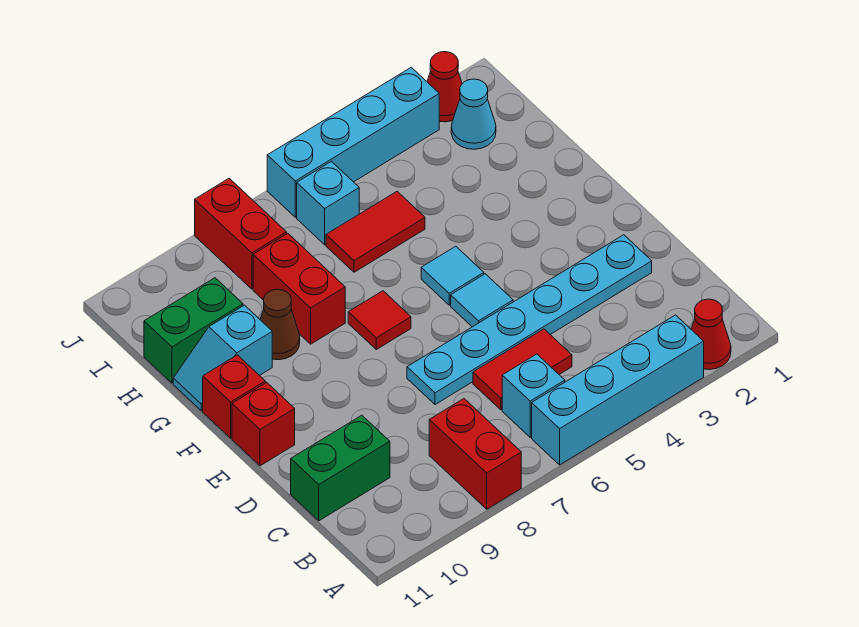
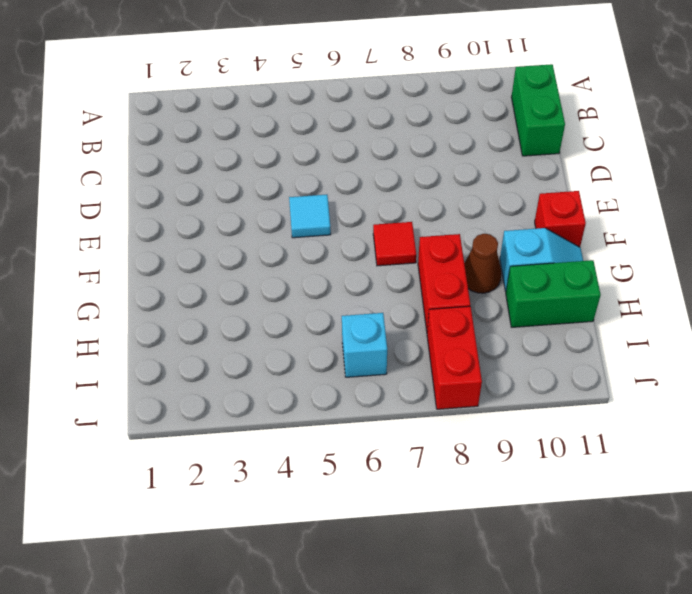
green 1x2 brick [512,64,565,156] -> green 1x2 brick turned to [291,415,390,521]
none -> red 1x1 cone [691,299,731,370]
none -> cyan 1x4 brick [532,315,704,465]
none -> red 1x2 brick [429,399,521,509]

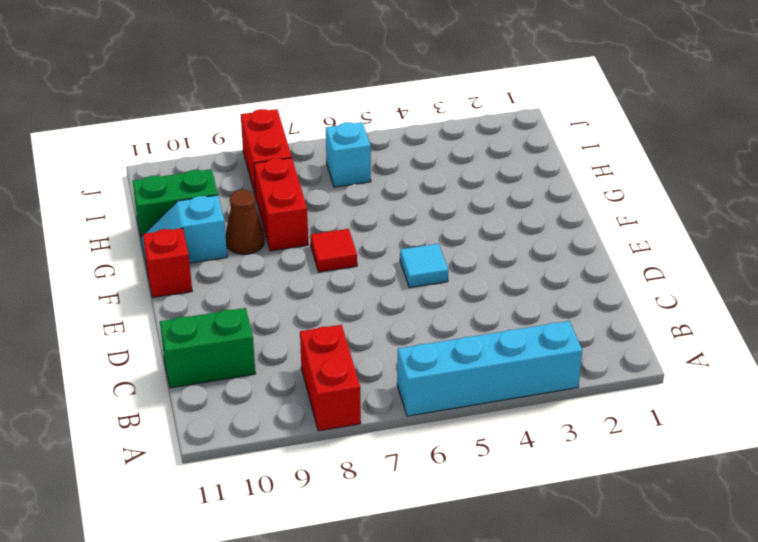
none -> red 1x1 cone [691,299,731,370]
none -> cyan 1x1 brick [502,354,565,437]
none -> red 1x2 tile [473,329,572,410]

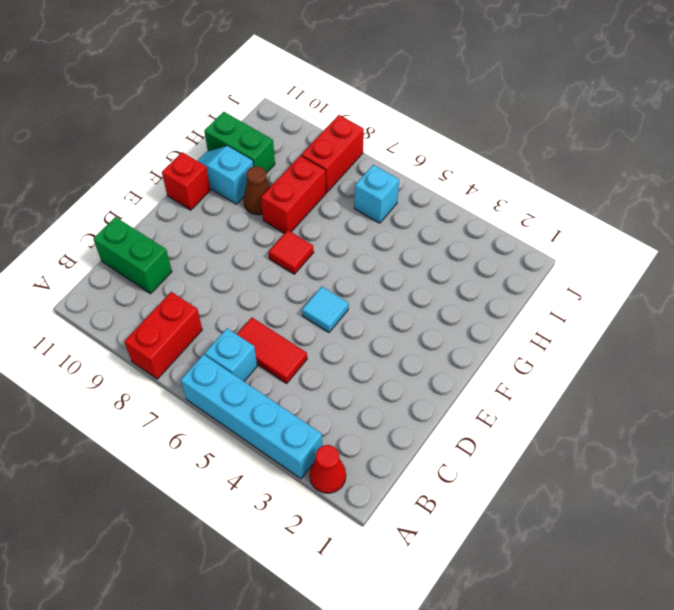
none -> cyan 1x6 plate [407,235,652,405]
none -> red 1x1 brick [232,382,295,466]
none -> cyan 1x1 tile [421,246,484,305]

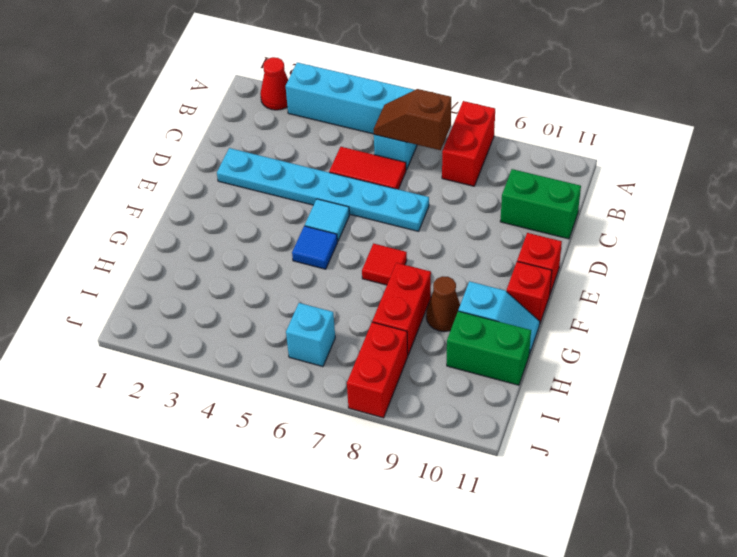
brown 1x2 slope [374,89,451,150] -> none
blue 1x1 tile [292,226,337,269] -> cyan 1x1 tile [421,246,484,305]
none -> red 1x2 tile [326,191,425,272]
none -> cyan 1x1 cone [451,79,496,149]
none -> red 1x1 cone [427,52,462,122]

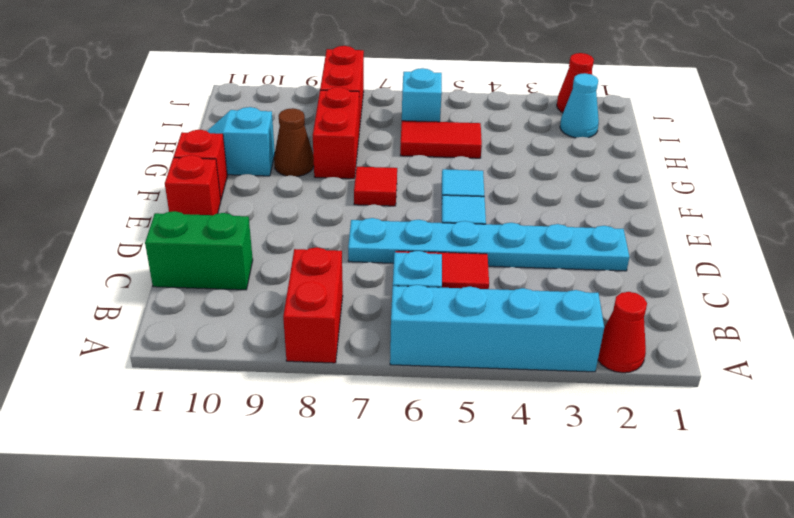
none -> green 1x2 brick [144,278,243,383]
none -> cyan 1x4 brick [267,67,439,217]

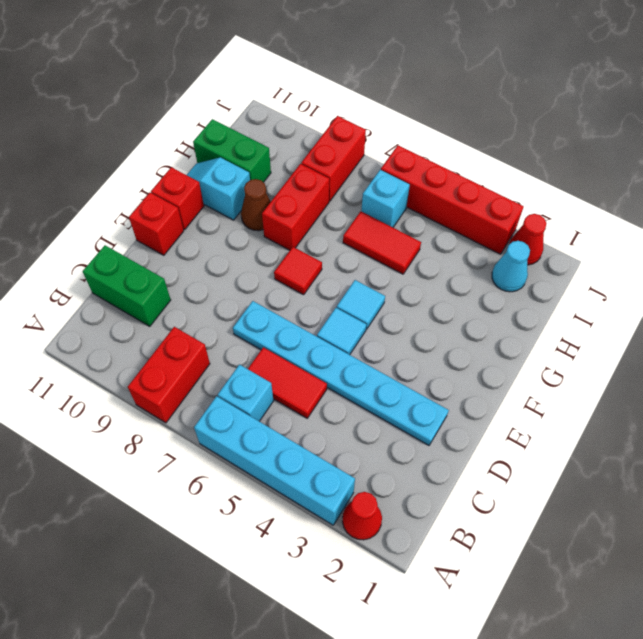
red 1x4 brick [381,145,524,254] -> cyan 1x4 brick [267,67,439,217]

